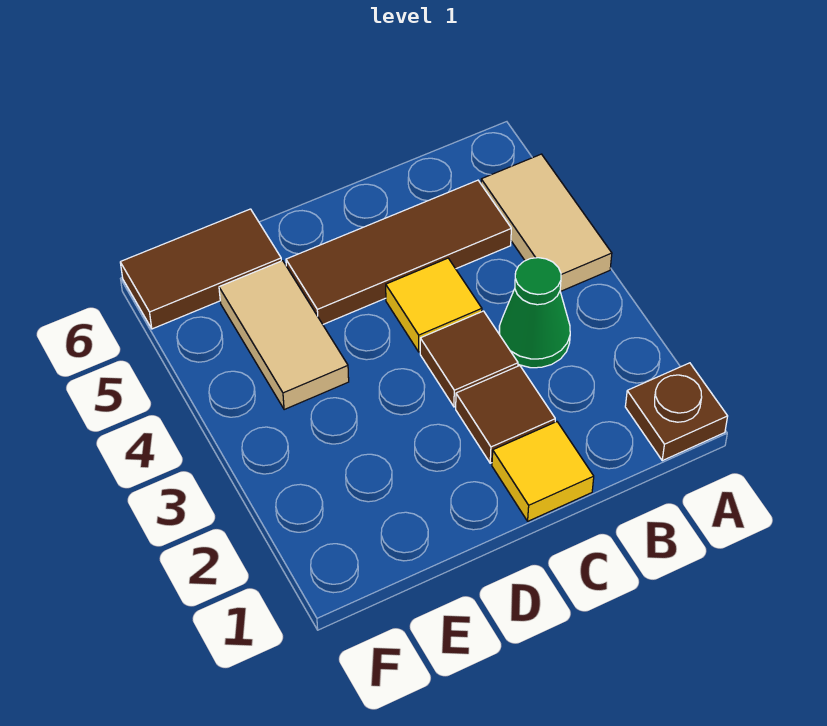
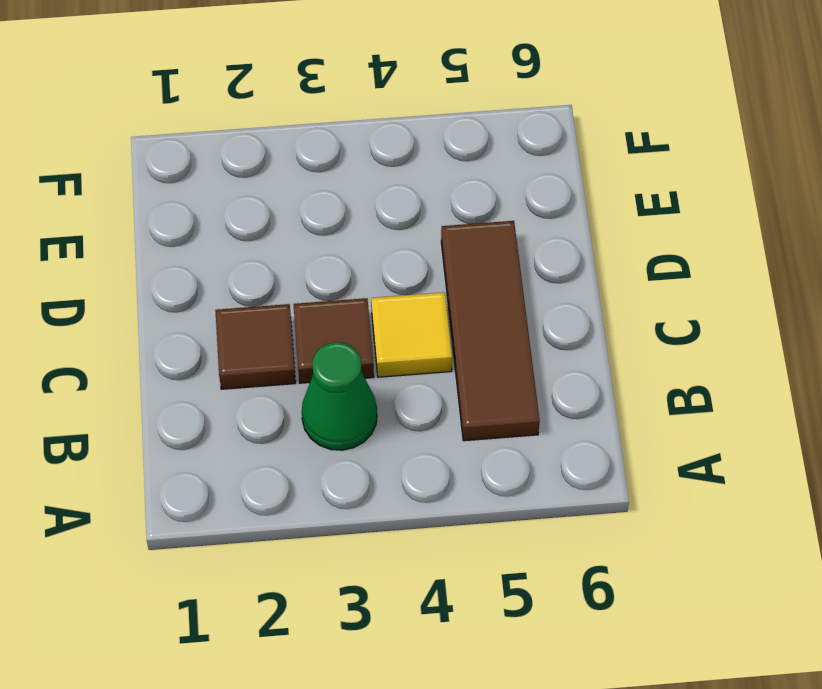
none -> brown 1x1 plate [625,363,728,461]
none -> tan 1x2 tile [481,154,612,292]

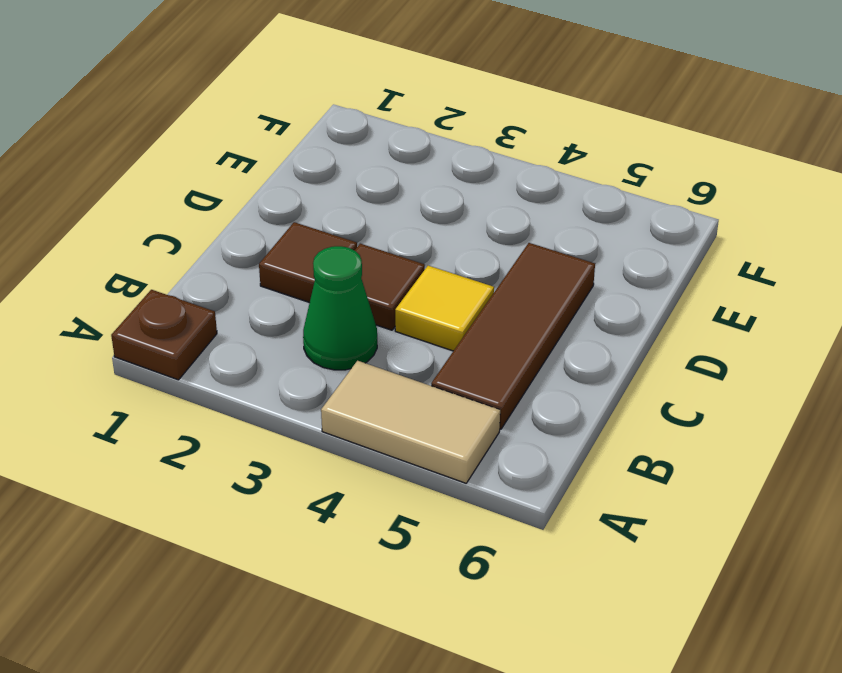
none -> yellow 1x1 tile [492,422,594,521]
none -> tan 1x2 tile [219,261,349,410]

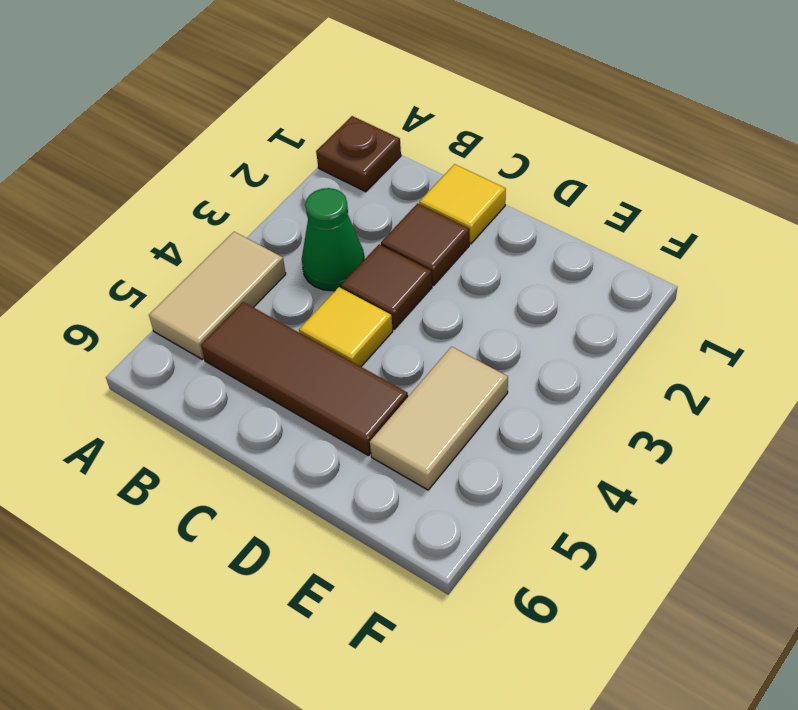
none -> brown 1x2 tile [120,209,281,329]

